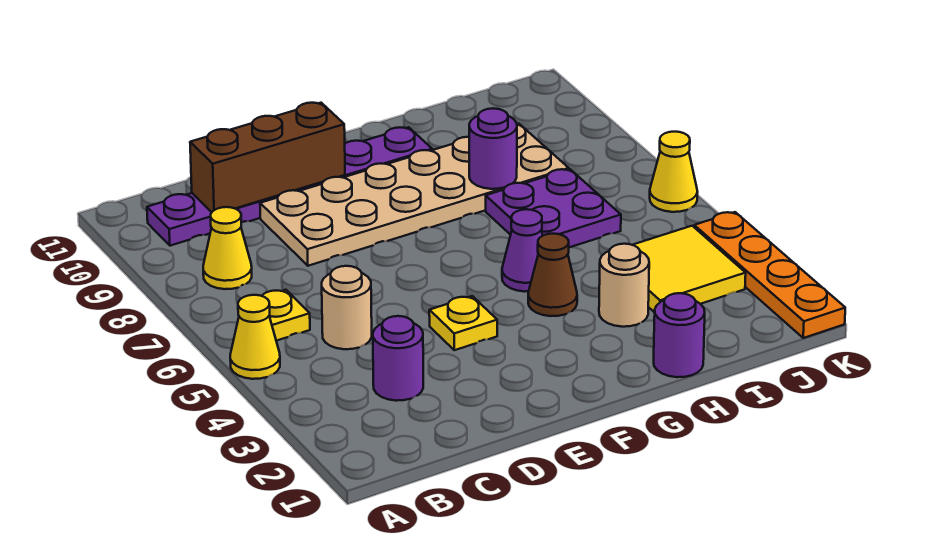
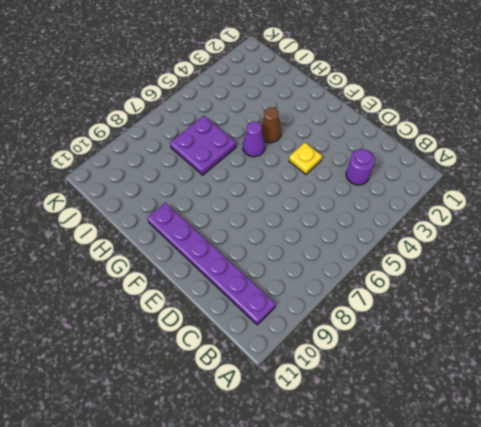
none -> yellow 1x1 cone [230,295,280,379]
none -> yellow 1x1 plate [262,290,310,341]
none -> yellow 1x1 cone [203,207,252,289]

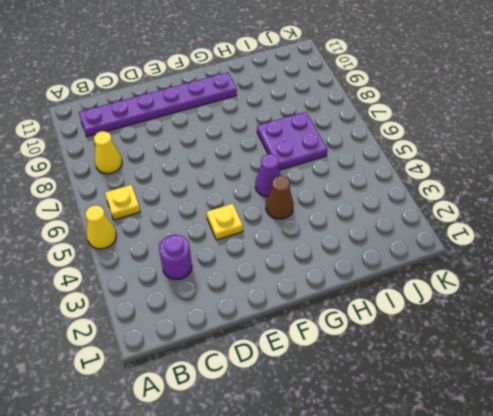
none -> tan 1x1 round brick [322,266,372,349]
none -> tan 2x6 plate [260,124,569,266]
none -> purple 1x1 round brick [654,293,705,377]

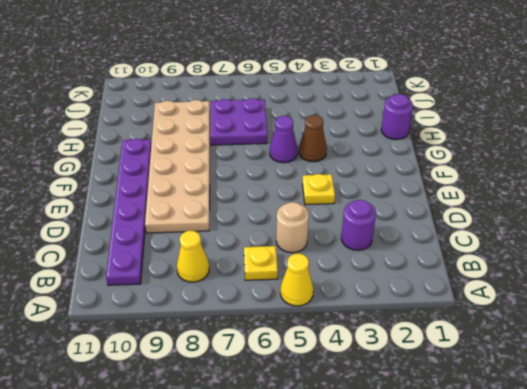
none -> tan 1x1 round brick [599,244,649,327]
none -> yellow 2x2 tile [633,226,746,313]
none -> orange 1x4 plate [694,212,845,338]

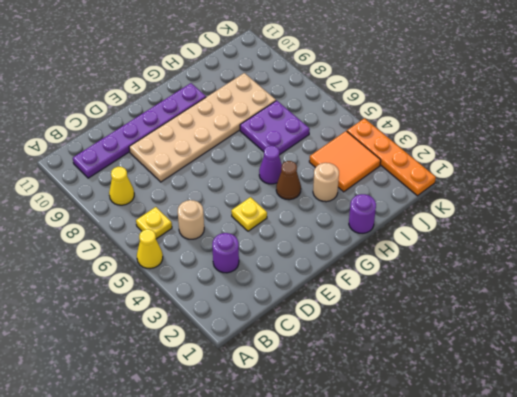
orange 2x2 tile [309,131,381,192] -> yellow 2x2 tile [633,226,746,313]
none -> yellow 1x1 cone [650,132,698,212]
none -> brown 1x3 brick [190,103,345,212]
none -> purple 1x1 round brick [469,108,517,189]

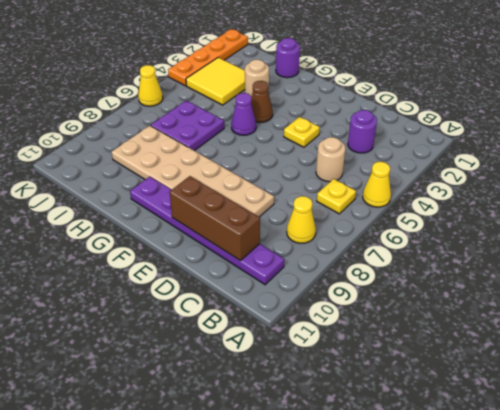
none -> purple 1x1 round brick [469,108,517,189]

